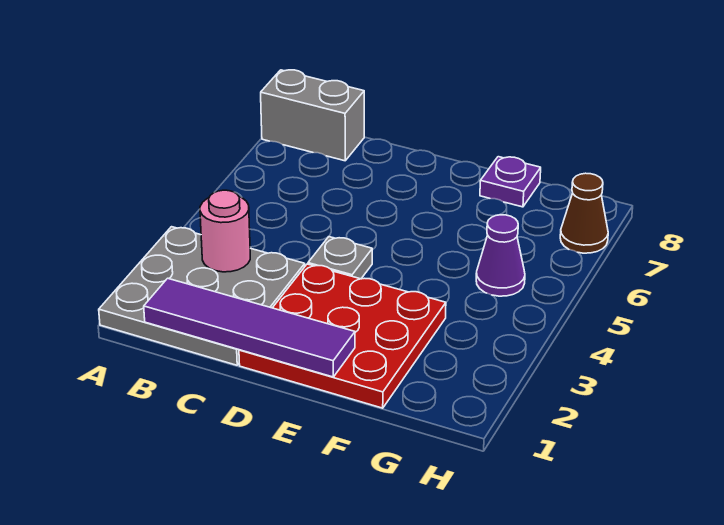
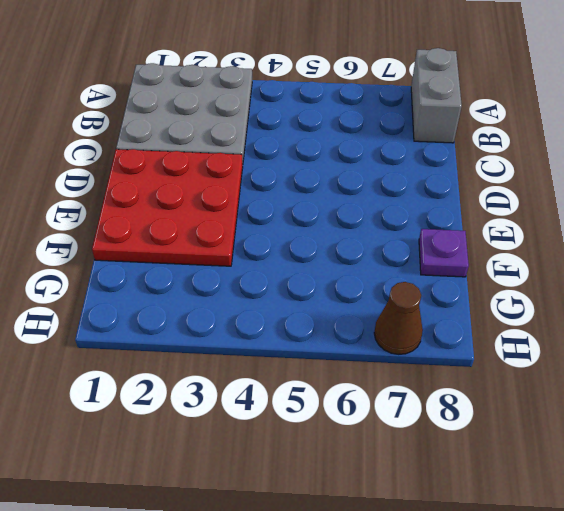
none -> grey 1x1 plate [308,237,372,279]
none -> purple 1x1 cone [476,215,525,296]

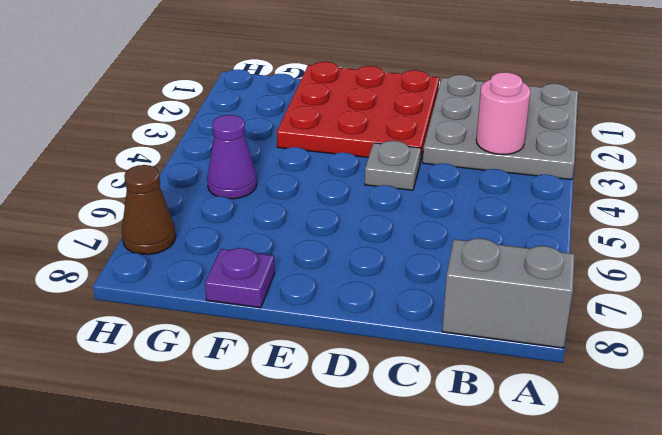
none -> purple 1x4 tile [144,278,355,377]

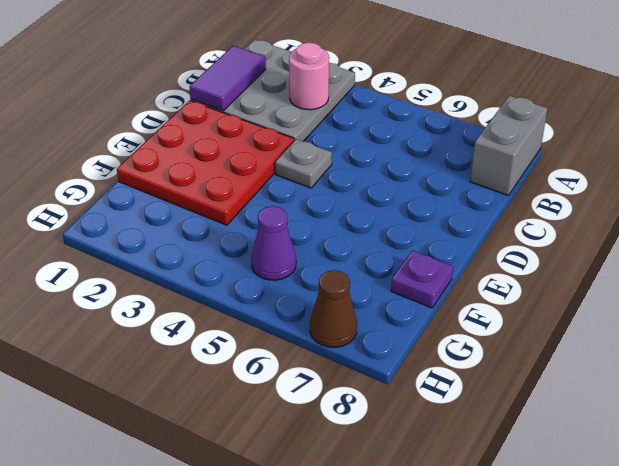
purple 1x2 tile [190,46,266,111] -> purple 1x4 tile [144,278,355,377]

